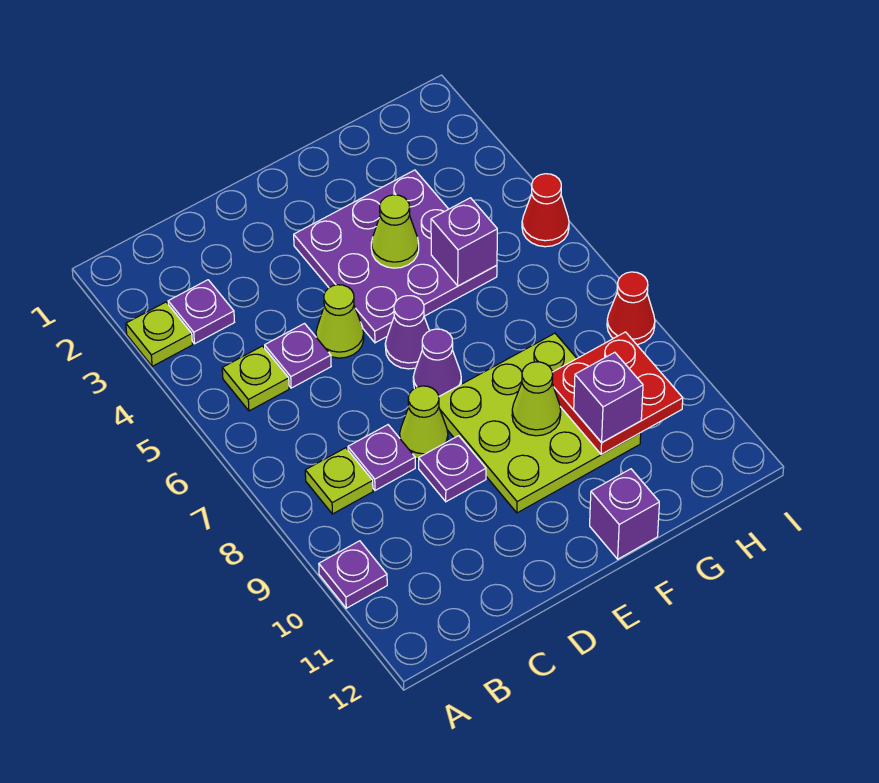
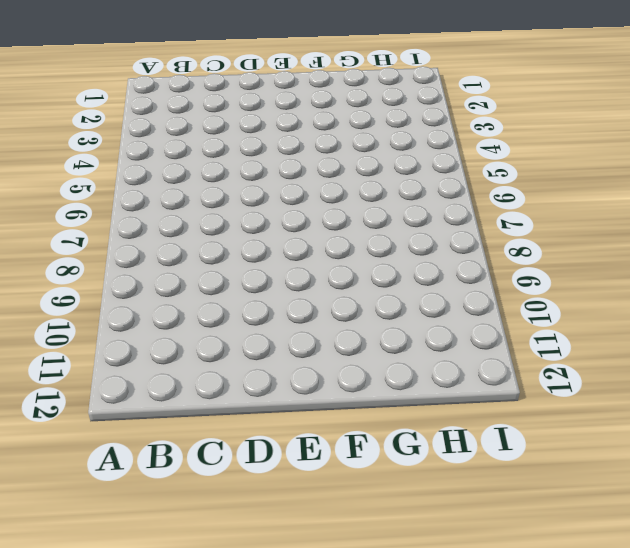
none -> lime 1x1 plate [126,302,192,366]
none -> purple 1x1 plate [319,541,387,608]
none -> purple 1x1 plate [168,280,234,344]

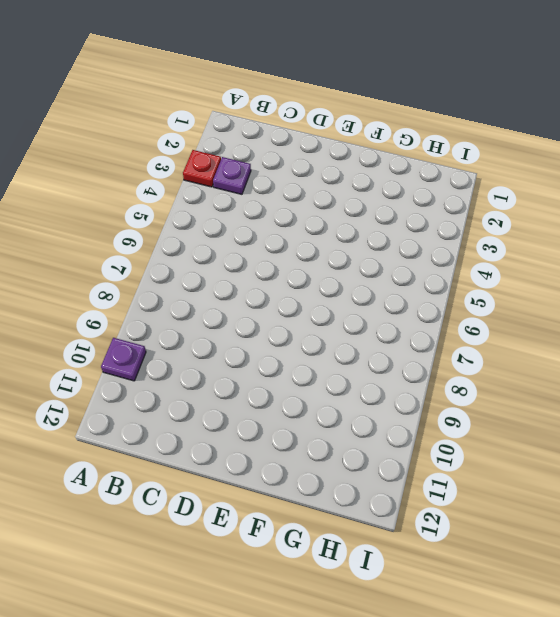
red 1x1 plate [183,150,221,187] -> lime 1x1 plate [126,302,192,366]
none -> lime 1x1 plate [222,346,289,411]
none -> lime 1x1 plate [305,448,373,514]
none -> purple 1x1 plate [265,324,331,388]

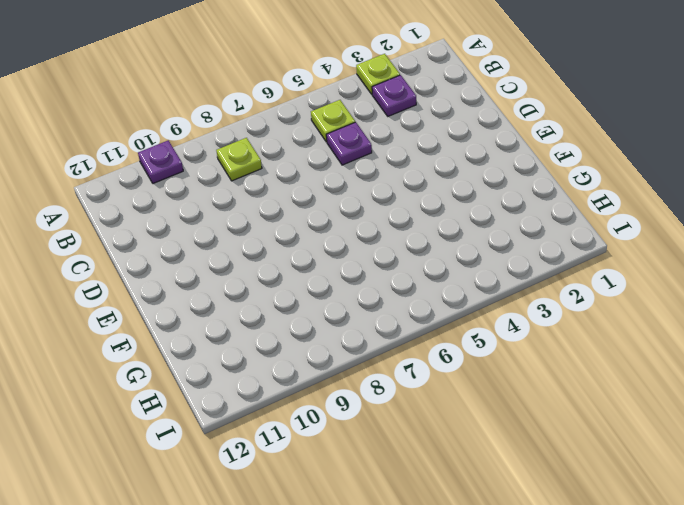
none -> purple 1x1 plate [348,425,415,490]
none -> lime 1x1 cone [316,285,364,358]
none -> lime 1x1 cone [400,386,448,459]

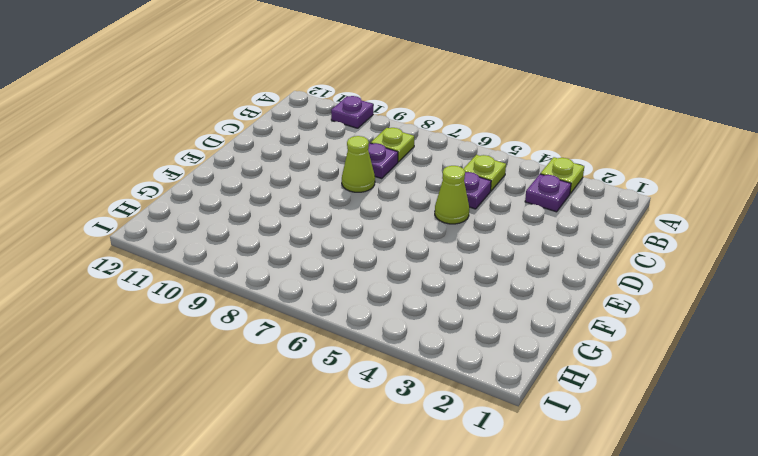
none -> purple 1x1 plate [419,436,486,502]
none -> purple 3x3 plate [294,170,497,343]
none -> purple 1x1 cone [385,296,429,369]

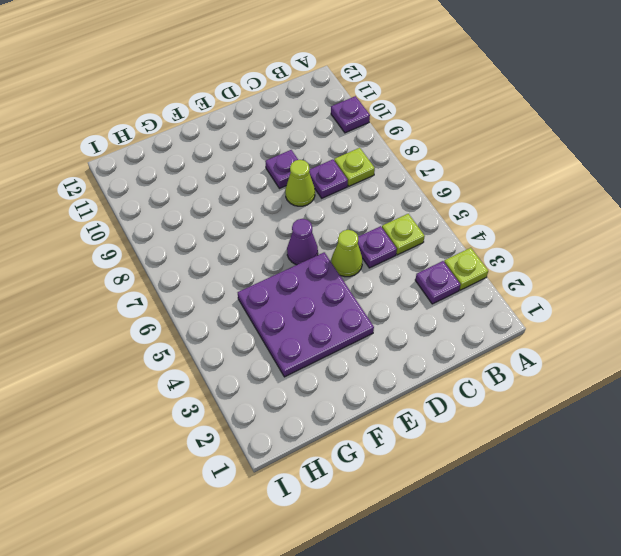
none -> purple 1x1 cone [413,329,461,396]
none -> lime 3x3 plate [439,333,641,513]
none -> purple 1x1 brick [590,469,659,559]

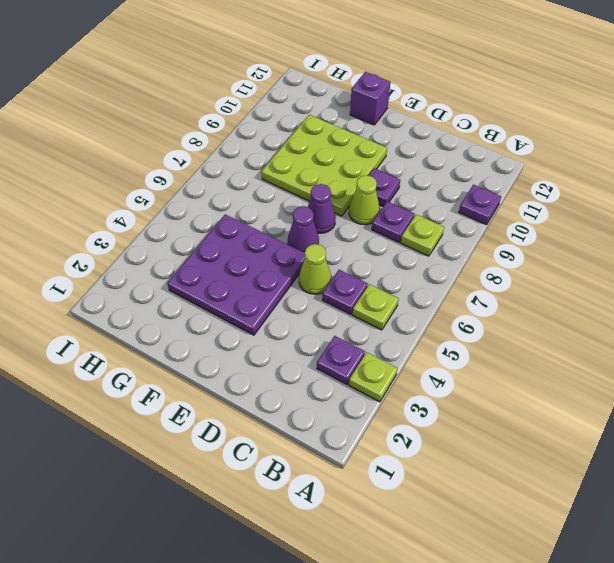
none -> red 1x1 cone [522,174,569,247]
none -> red 1x1 cone [607,272,655,345]
none -> lime 1x1 cone [371,195,419,268]

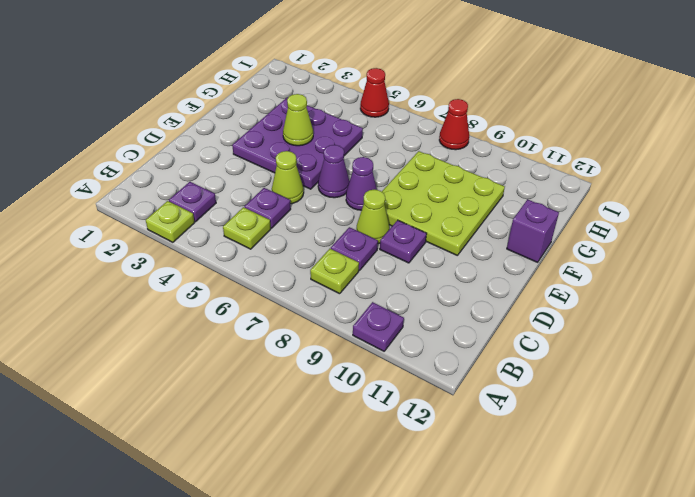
none -> lime 1x1 cone [512,362,561,436]
none -> purple 1x1 brick [431,198,497,286]
none -> red 2x2 plate [552,332,683,455]

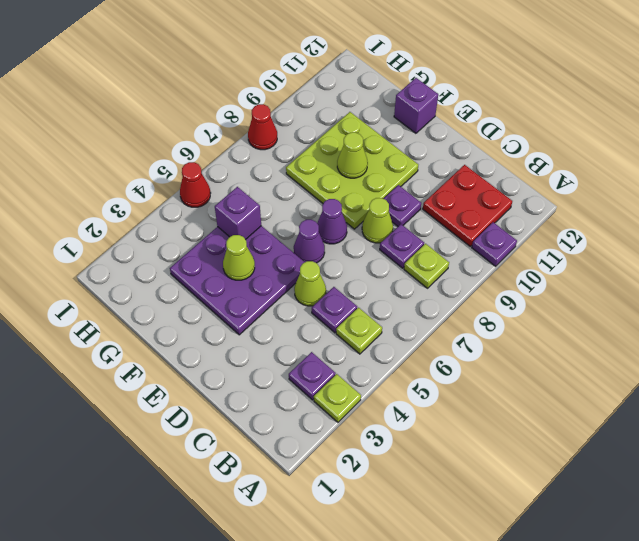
red 2x2 plate [423,165,512,247] -> red 2x2 plate moved to [552,332,683,455]
none -> purple 1x1 brick [574,352,643,443]

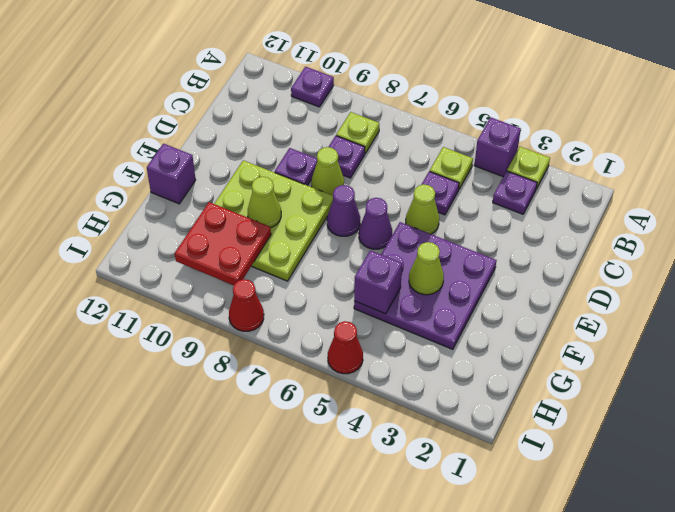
purple 1x1 brick [474,117,521,177] -> purple 1x1 brick moved to [574,352,643,443]

